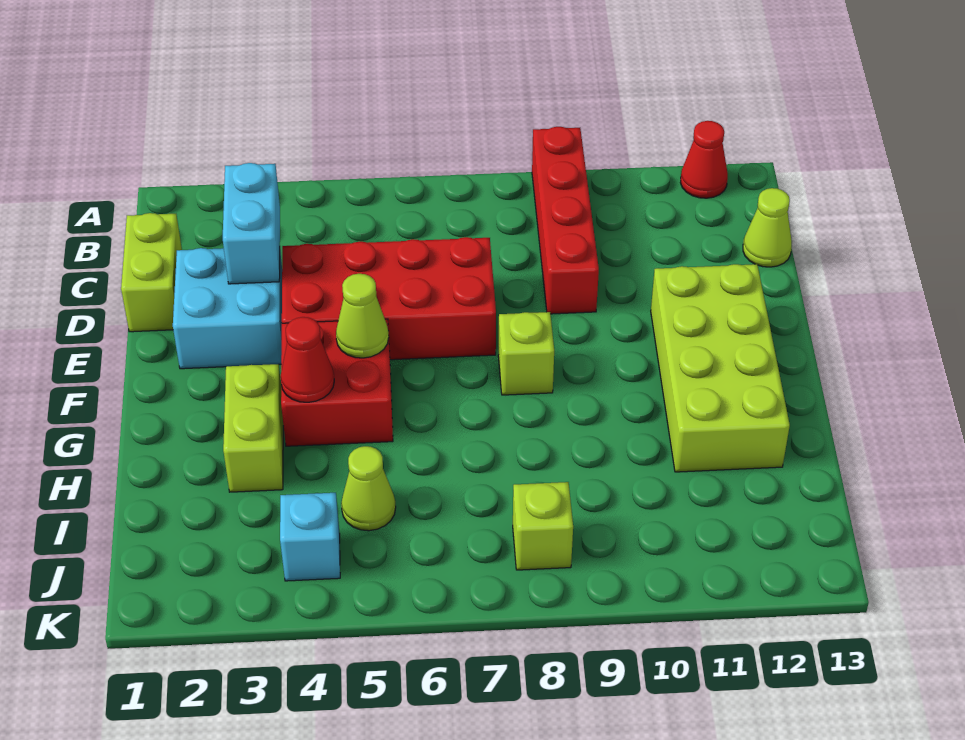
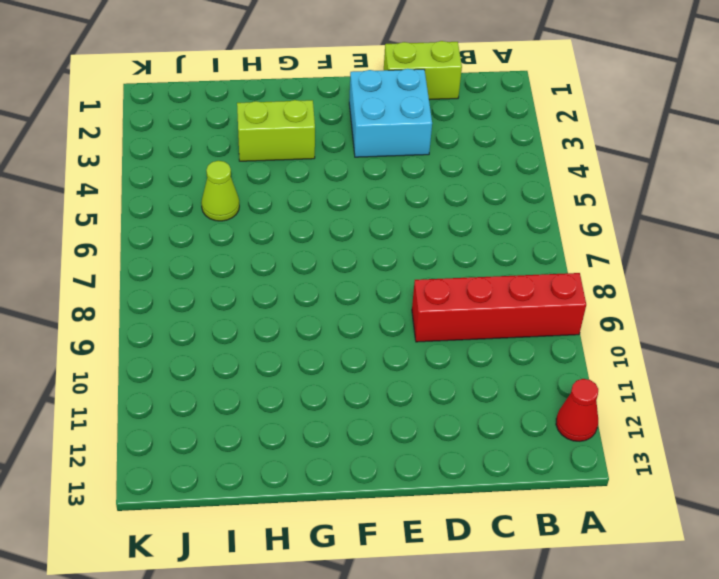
none -> lime 1x1 cone [743,188,792,267]
none -> red 2x4 brick [282,237,496,360]
none -> lime 2x4 brick [651,264,790,472]

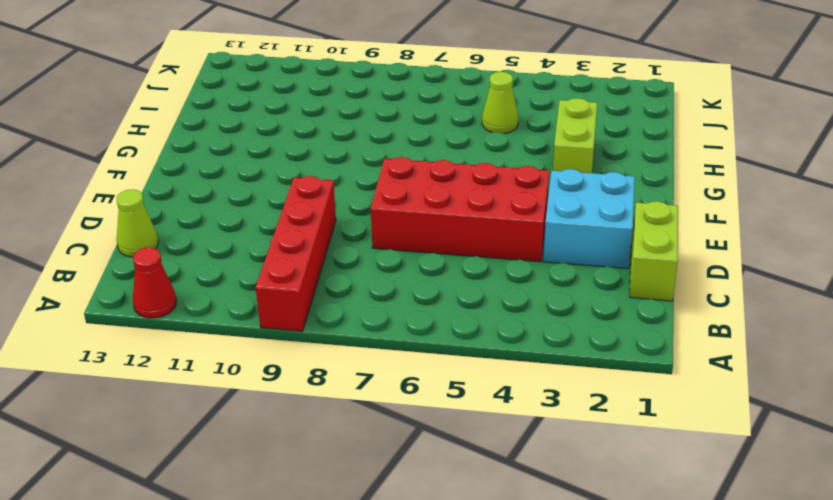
none -> lime 2x4 brick [651,264,790,472]
none -> red 2x2 brick [281,319,393,446]
none -> lime 1x1 brick [498,312,554,395]

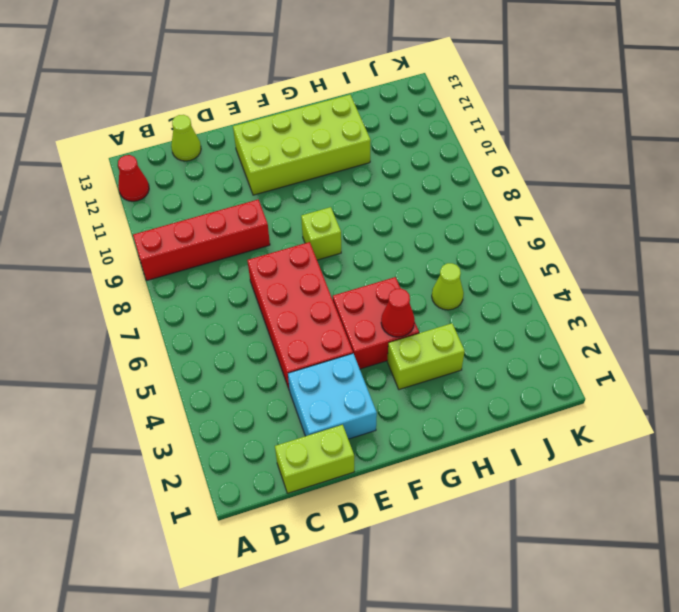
none -> cyan 1x1 brick [280,493,340,581]
none -> lime 1x1 brick [513,482,573,570]
none -> cyan 1x2 brick [223,163,280,284]

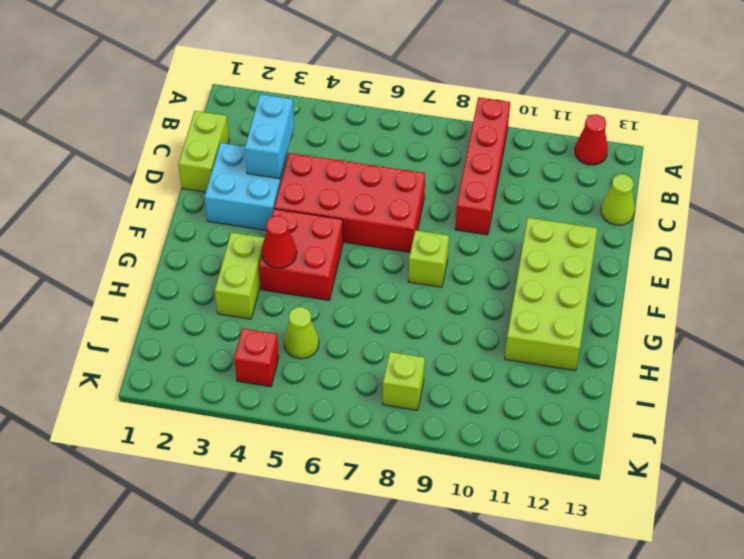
red 1x1 brick [234,328,279,387] -> cyan 1x1 brick [280,493,340,581]
none -> lime 1x1 cone [336,274,389,358]

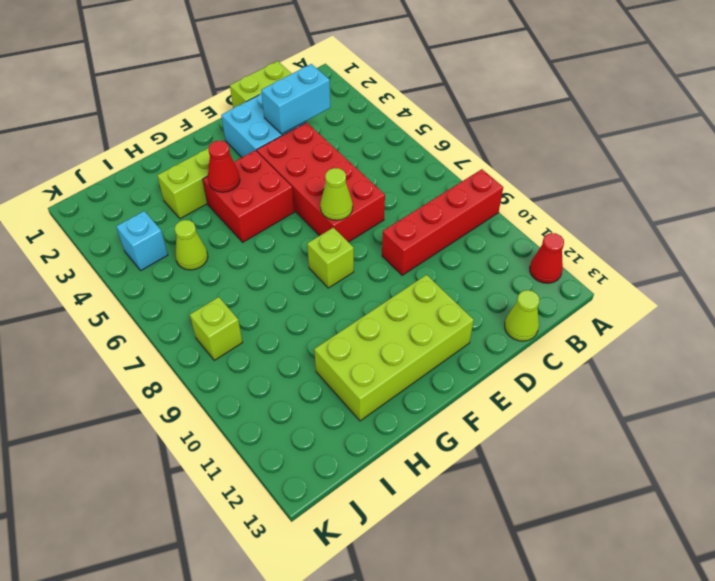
lime 1x1 cone [320,168,353,220] -> lime 1x1 cone moved to [336,274,389,358]

